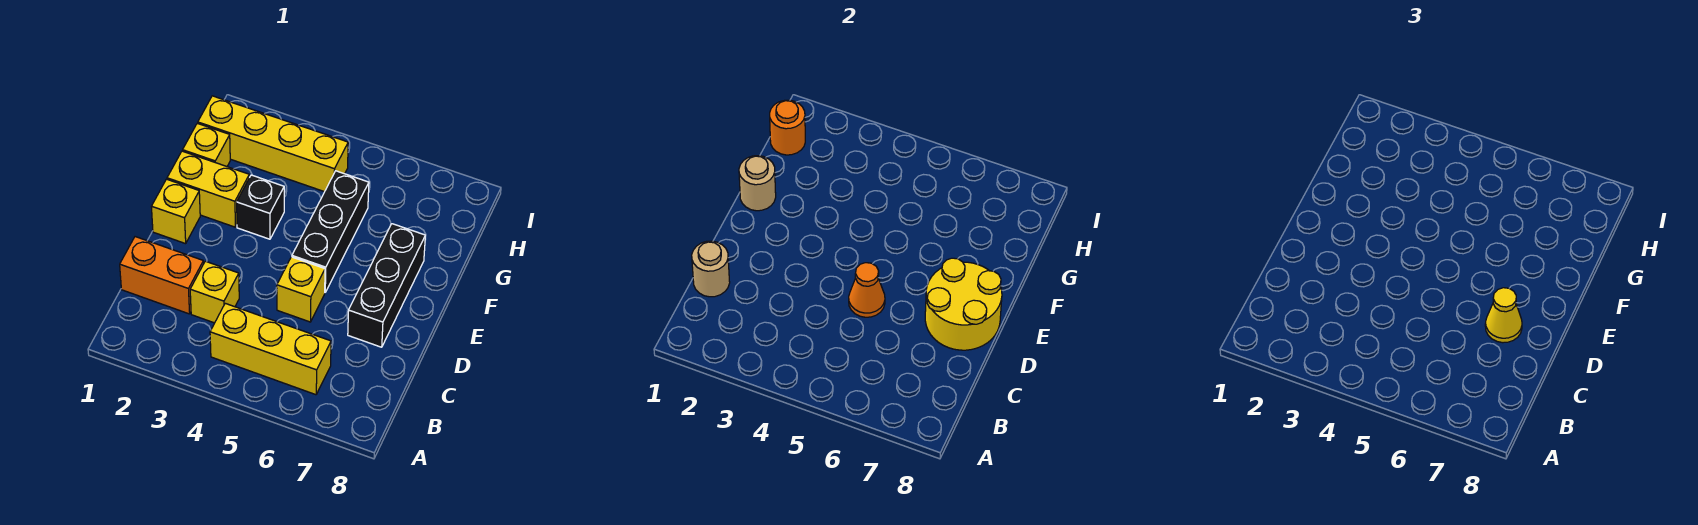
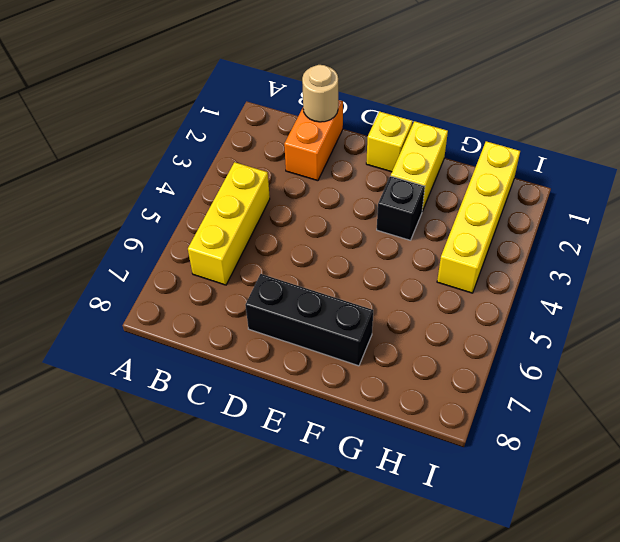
none -> yellow 1x1 brick [190,261,239,323]
none -> yellow 1x1 brick [277,257,325,322]
none -> black 1x3 brick [292,171,369,292]

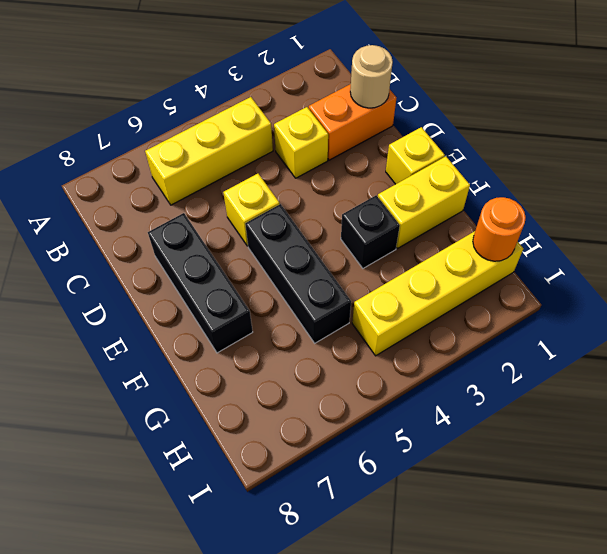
none -> yellow 1x1 brick [183,123,230,166]
none -> orange 1x1 cone [849,263,885,317]
none -> yellow 2x2 round brick [925,258,1002,350]

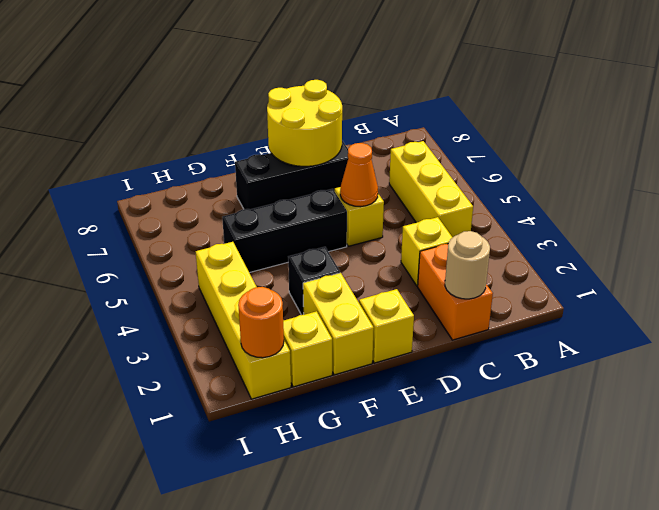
none -> tan 1x1 round brick [739,156,776,211]
none -> yellow 1x1 cone [1485,288,1522,343]

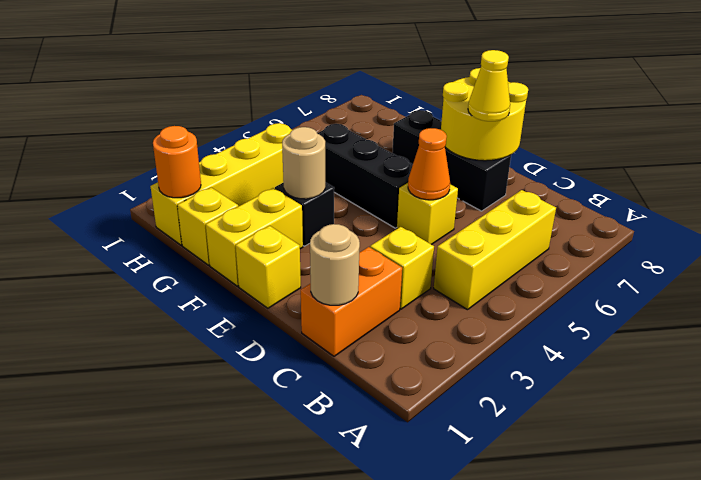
tan 1x1 round brick [282,127,325,199] -> tan 1x1 round brick moved to [739,156,776,211]

